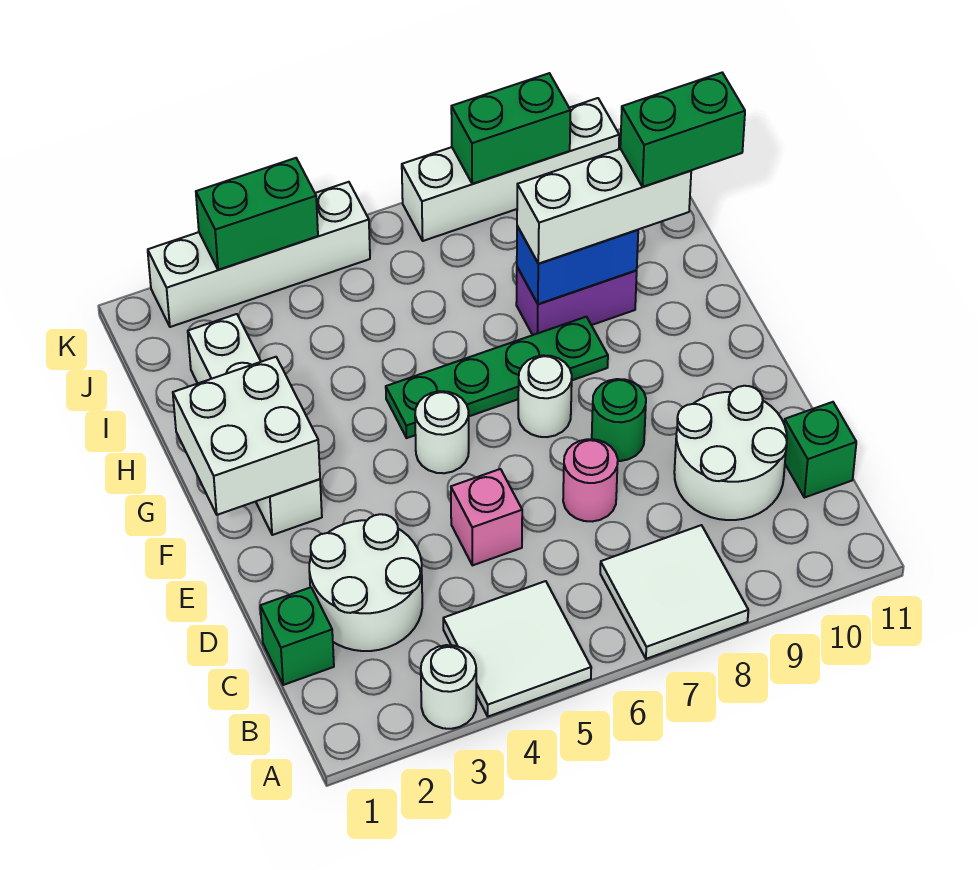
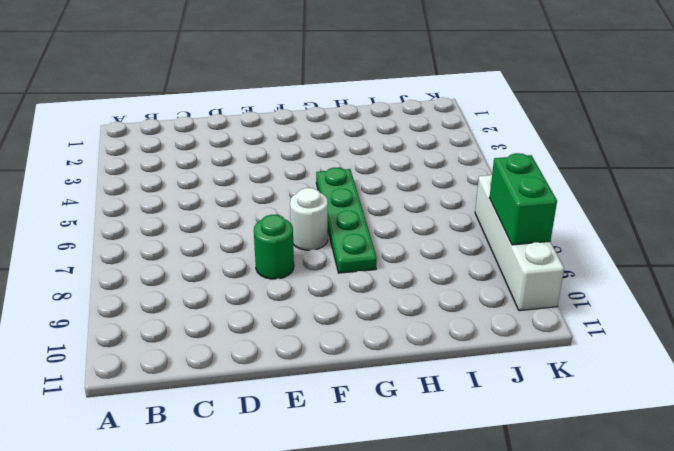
none -> white 1x1 round brick [421,645,476,729]
none -> white 2x2 tile [443,581,591,717]
none -> white 2x2 tile [600,525,748,659]

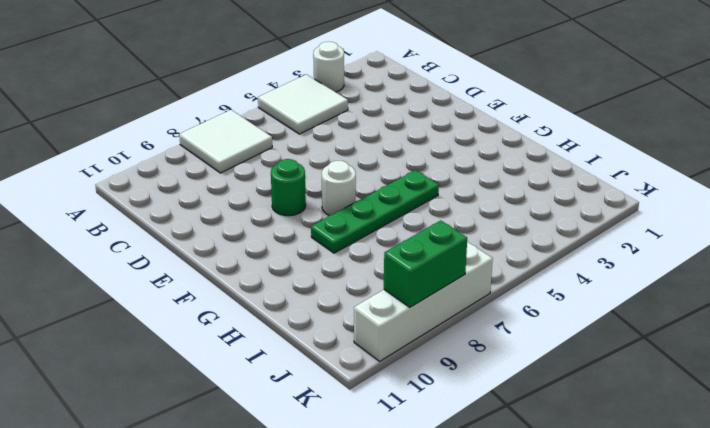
none -> green 1x1 brick [260,587,334,685]
none -> white 2x2 round brick [309,514,422,651]
none -> white 2x2 round brick [674,386,787,520]

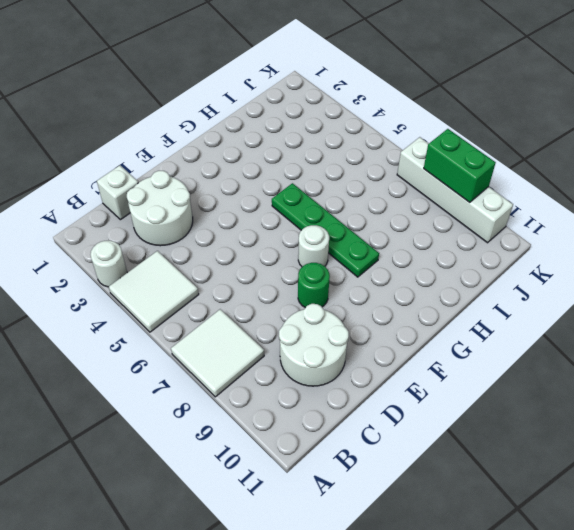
white 1x1 brick [97,165,138,220] -> green 1x1 brick [260,587,334,685]
none -> green 1x1 brick [784,402,856,498]
none -> pink 1x1 brick [451,469,522,565]
none -> pink 1x1 round brick [563,439,618,521]

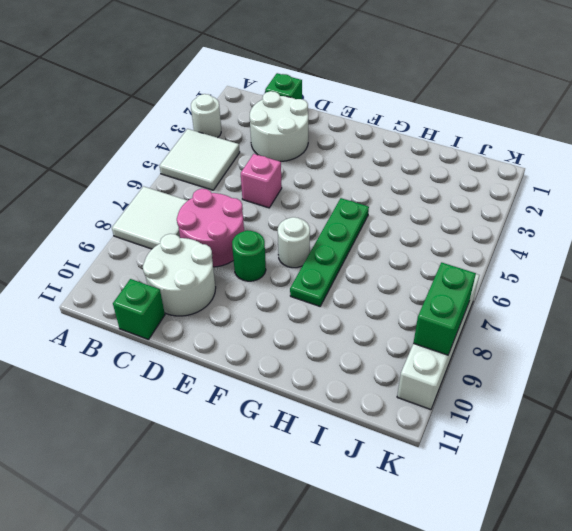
pink 2x2 round brick [177,189,244,267] -> pink 1x1 round brick [563,439,618,521]
none -> white 1x4 brick [188,314,322,535]
none -> white 1x1 round brick [415,391,469,473]
none -> purple 1x2 brick [516,267,637,335]

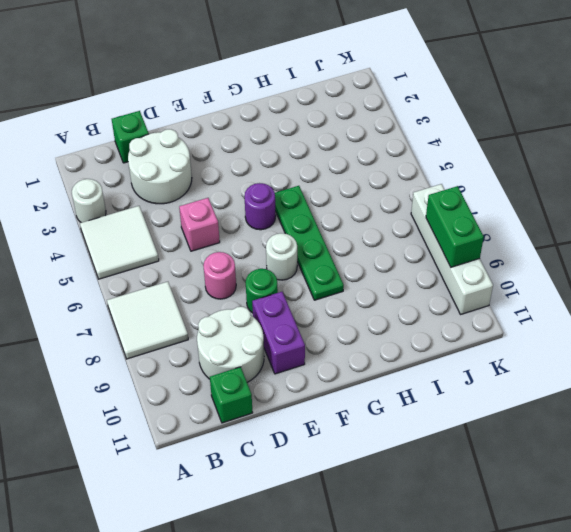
purple 1x2 brick [252,292,305,374] -> purple 1x2 brick moved to [516,267,637,335]
purple 1x1 round brick [244,183,276,230] -> white 1x1 round brick [415,391,469,473]
none -> white 1x4 brick [188,314,322,535]
none -> white 1x4 brick [148,182,370,327]
none -> white 2x2 brick [173,357,320,515]

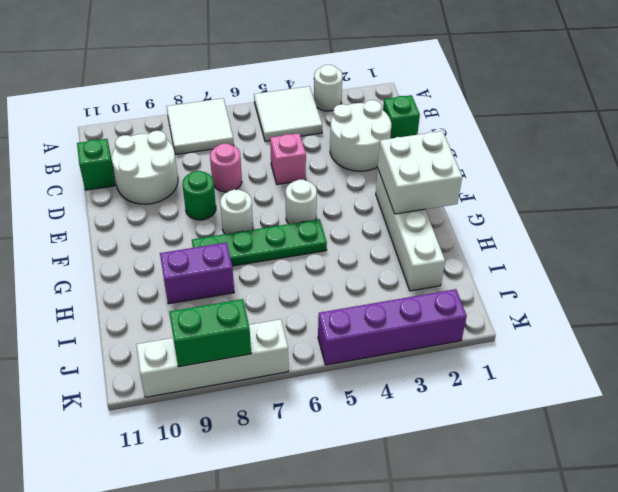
purple 1x4 brick [318,289,467,365] -> white 1x4 brick [148,182,370,327]
none -> blue 1x2 brick [517,226,638,304]
none -> green 1x2 brick [196,158,318,270]
none -> white 1x3 brick [517,149,691,264]

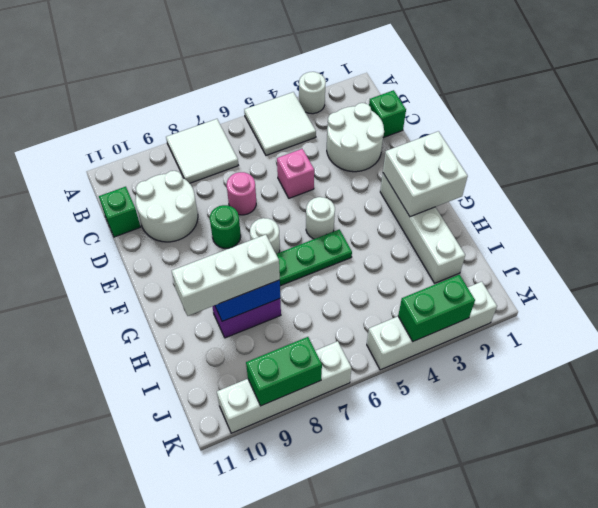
none -> green 1x2 brick [620,73,745,187]

